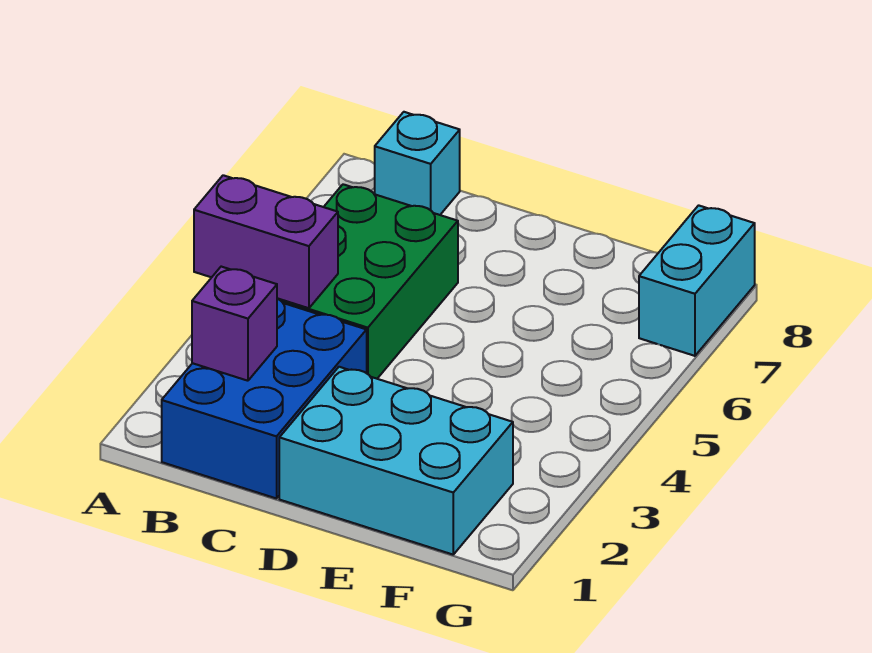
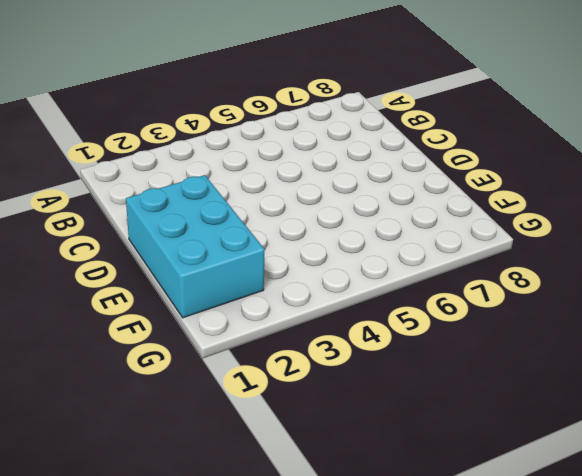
none -> blue 2x3 brick [162,298,367,499]
none -> green 2x3 brick [279,184,458,379]

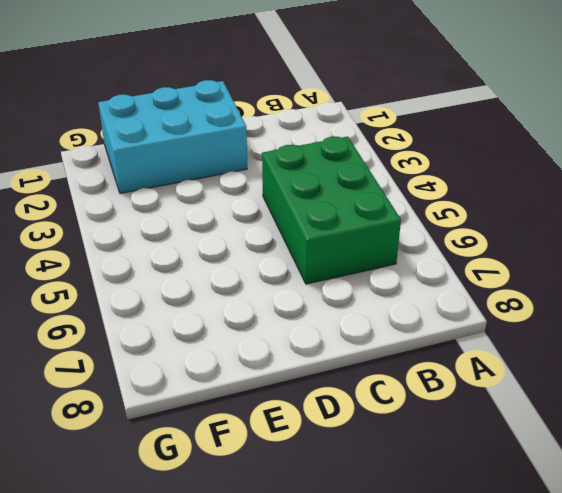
none -> blue 2x3 brick [162,298,367,499]
none -> cyan 1x1 brick [375,112,460,215]

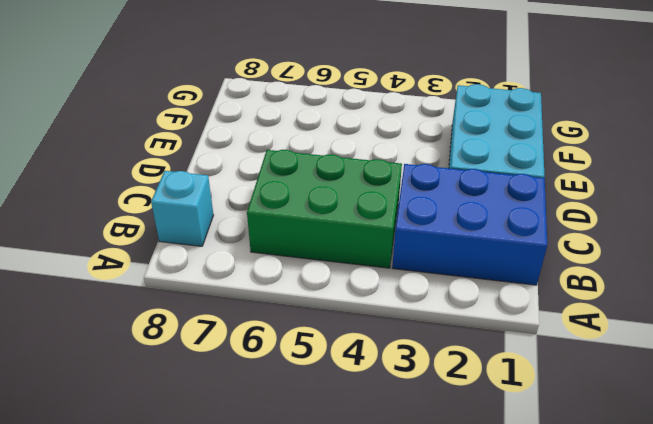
none -> cyan 1x2 brick [639,205,755,356]
none -> purple 1x2 brick [194,175,338,308]

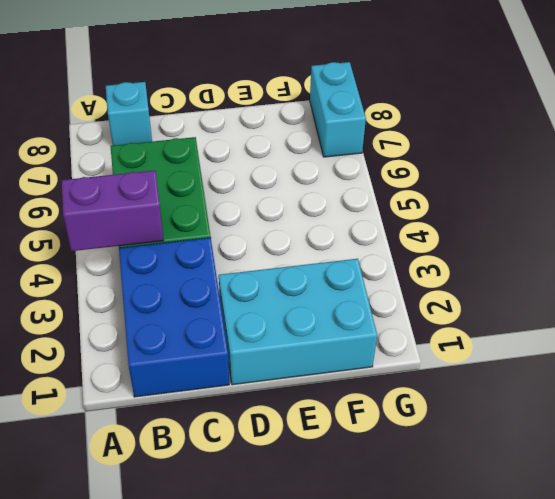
none -> purple 1x1 brick [192,267,277,381]

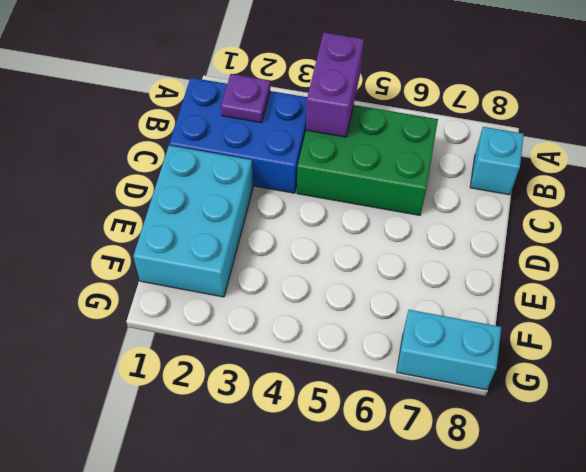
purple 1x1 plate [221,74,270,123] -> purple 1x1 brick [192,267,277,381]

